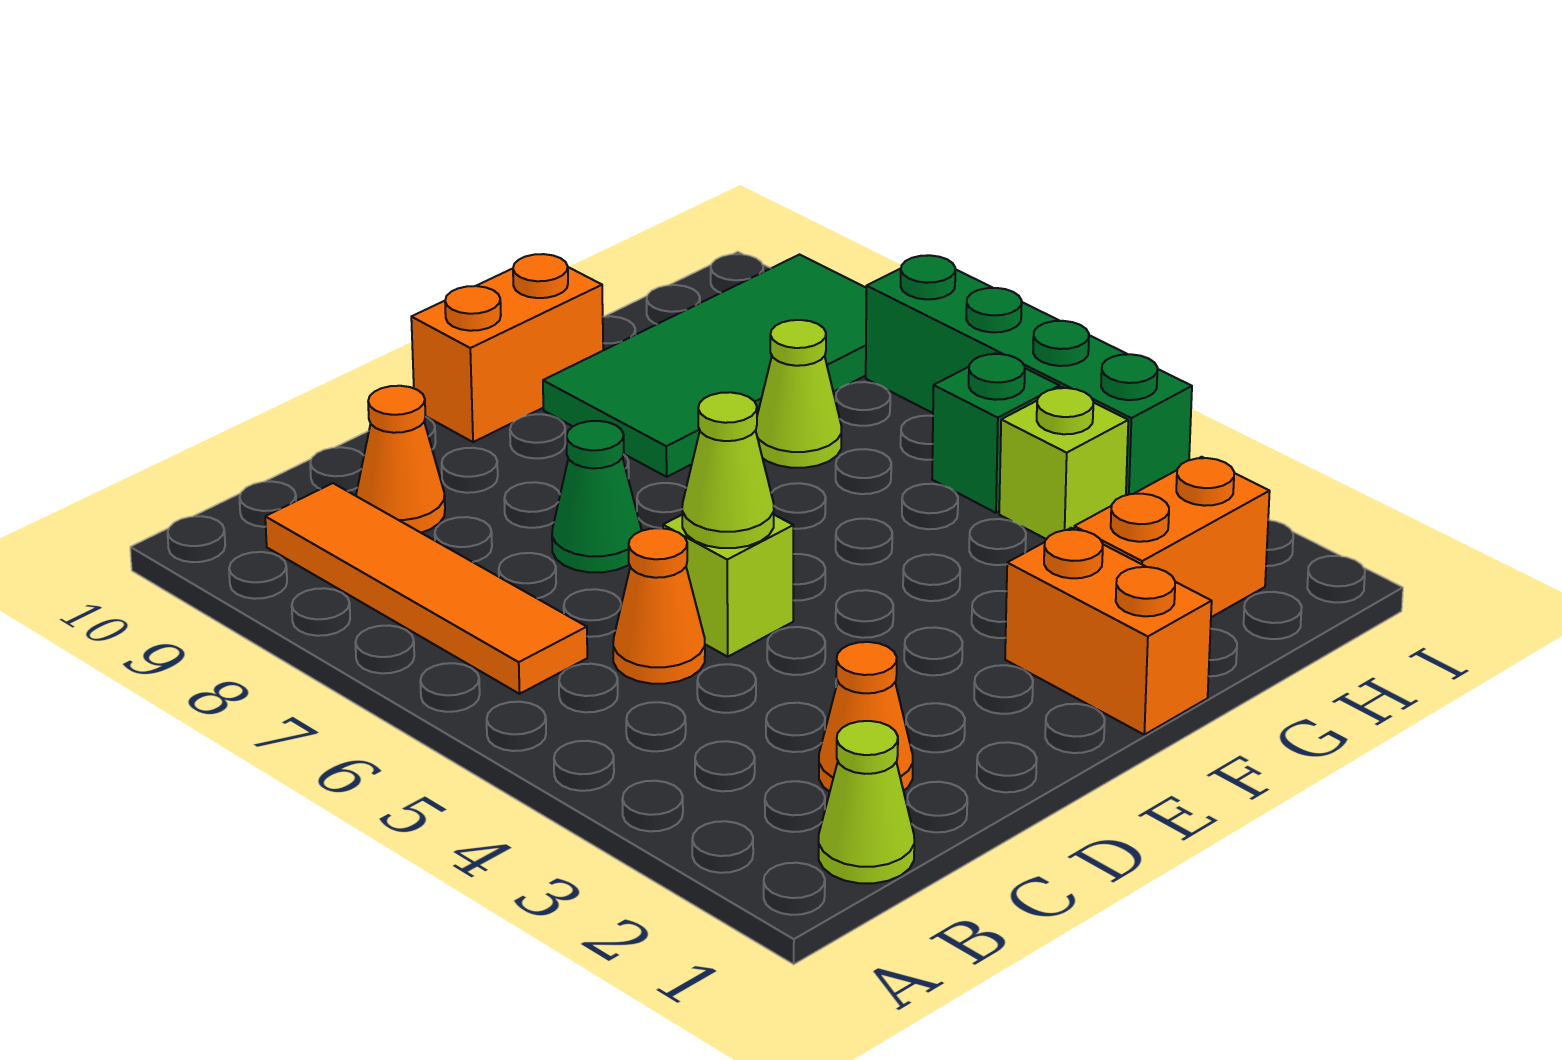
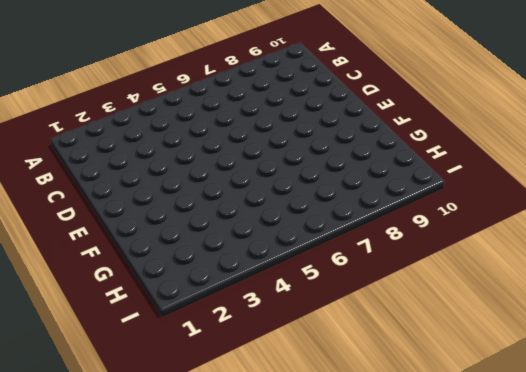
none -> lime 1x1 cone [819,721,914,883]
none -> orange 1x4 tile [265,483,587,694]
none -> orange 1x1 cone [819,642,913,792]

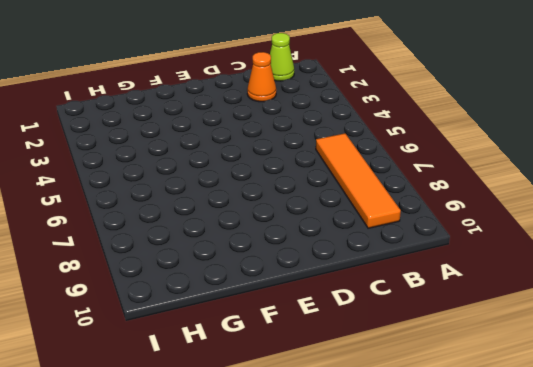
none -> orange 1x1 cone [613,528,705,684]
none -> orange 1x1 cone [356,386,445,533]
none -> lime 1x1 brick [663,515,793,657]

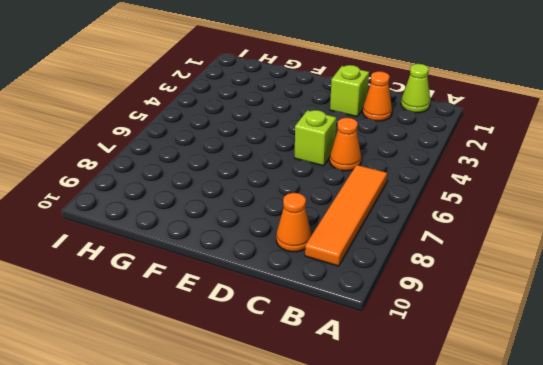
lime 1x1 brick [330,65,369,117] -> lime 1x1 brick moved to [999,387,1128,539]
none -> green 1x1 cone [552,421,641,572]
none -> orange 1x2 brick [411,254,603,442]
none -> orange 1x2 brick [1005,528,1212,735]

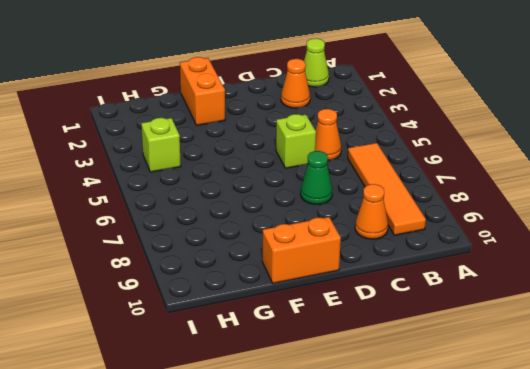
none -> green 2x4 tile [543,255,866,477]
none -> orange 1x2 brick [1074,457,1270,617]
none -> lime 1x1 cone [756,320,841,468]

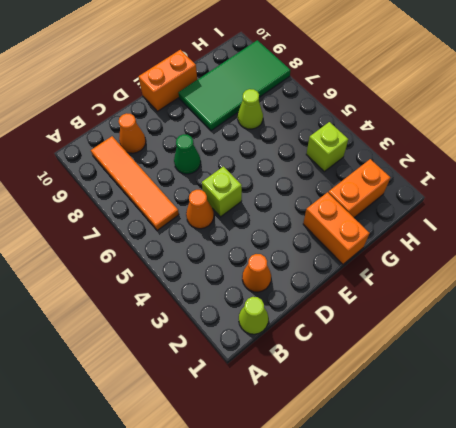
none -> green 1x1 brick [932,353,1060,513]
none -> green 1x4 brick [866,255,1192,495]
none -> lime 1x1 cone [682,392,774,548]

